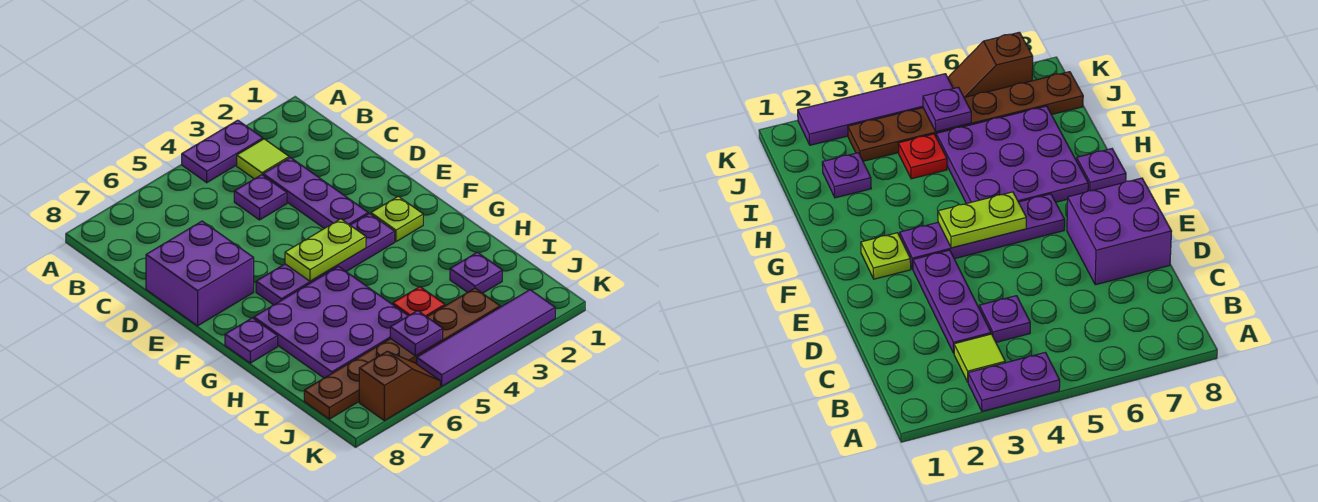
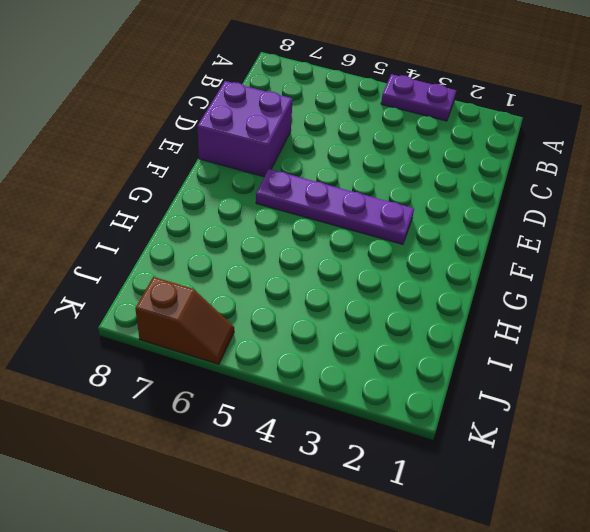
none -> lime 1x1 tile [237,139,289,179]
none -> purple 1x3 plate [263,157,368,229]
none -> purple 1x1 plate [234,175,287,220]

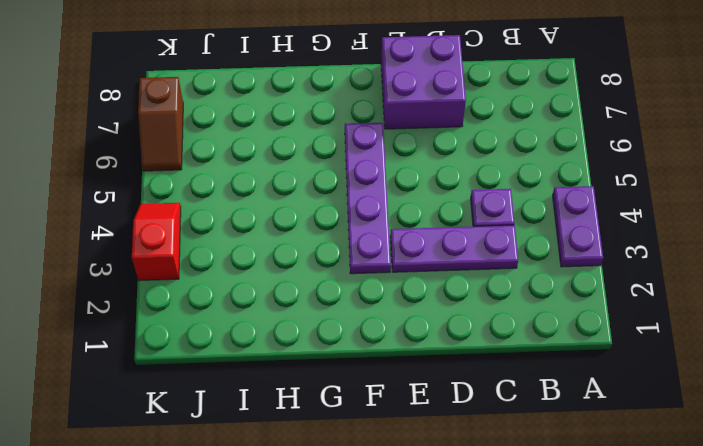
red 1x2 slope [132,203,181,281] -> purple 1x4 tile [417,290,555,386]
none -> lime 1x1 tile [237,139,289,179]
none -> lime 1x1 plate [371,196,423,242]
none -> purple 3x3 plate [254,267,408,378]

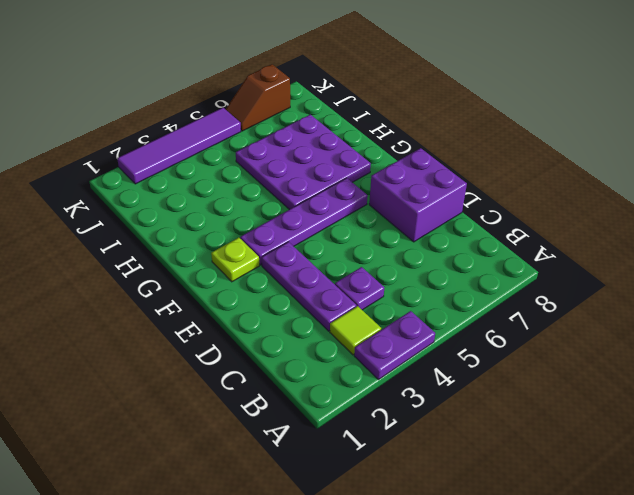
none -> purple 1x1 plate [225,318,278,363]
none -> purple 1x1 plate [450,252,502,293]
none -> red 1x1 plate [393,287,445,317]

